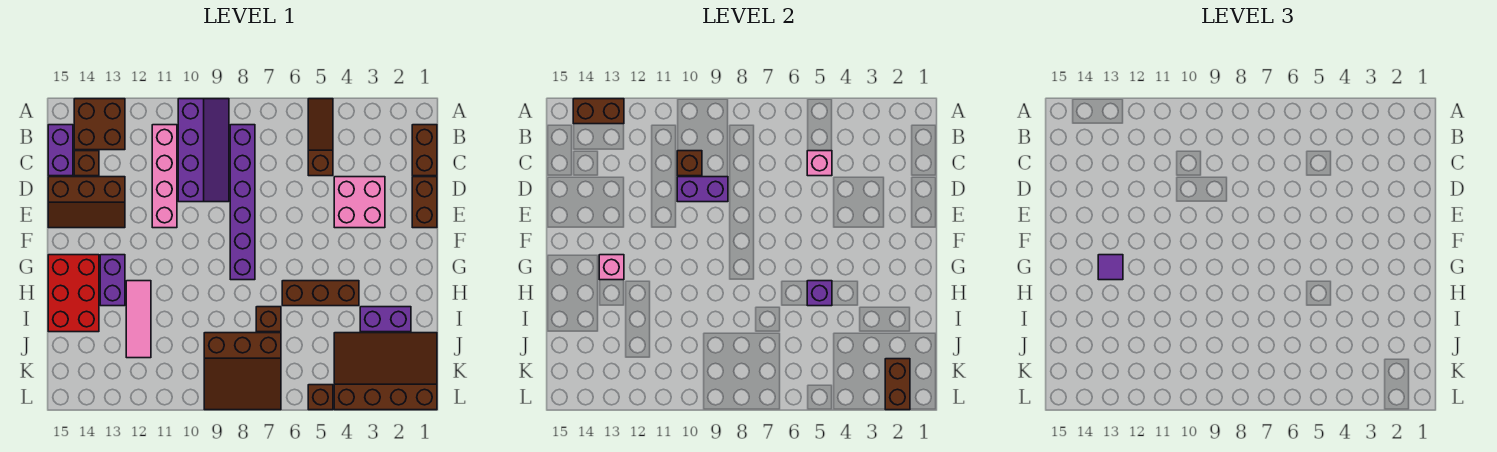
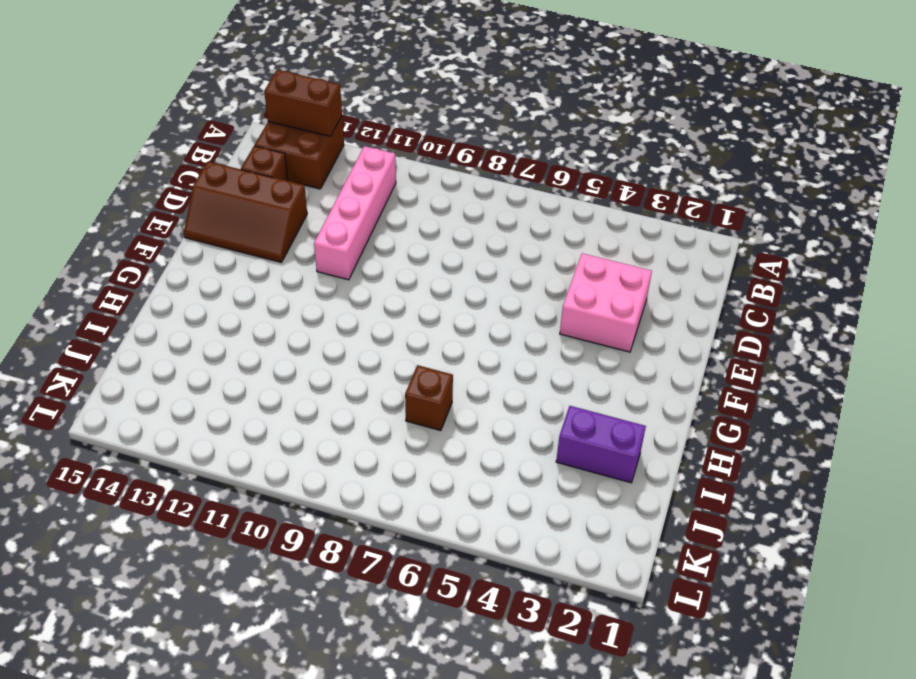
none -> brown 1x3 slope [308,99,333,176]
none -> purple 2x4 slope [178,99,229,202]
none -> brown 1x2 brick [412,125,437,176]

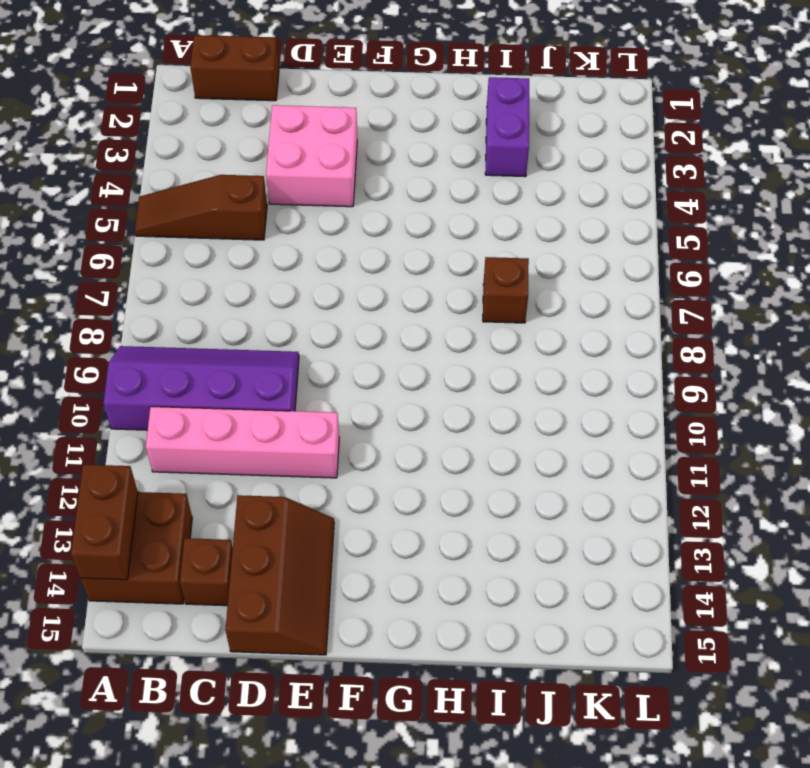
none -> purple 1x6 brick [230,125,255,280]
none -> purple 1x2 brick [48,125,73,176]
none -> brown 1x2 brick [412,177,437,228]

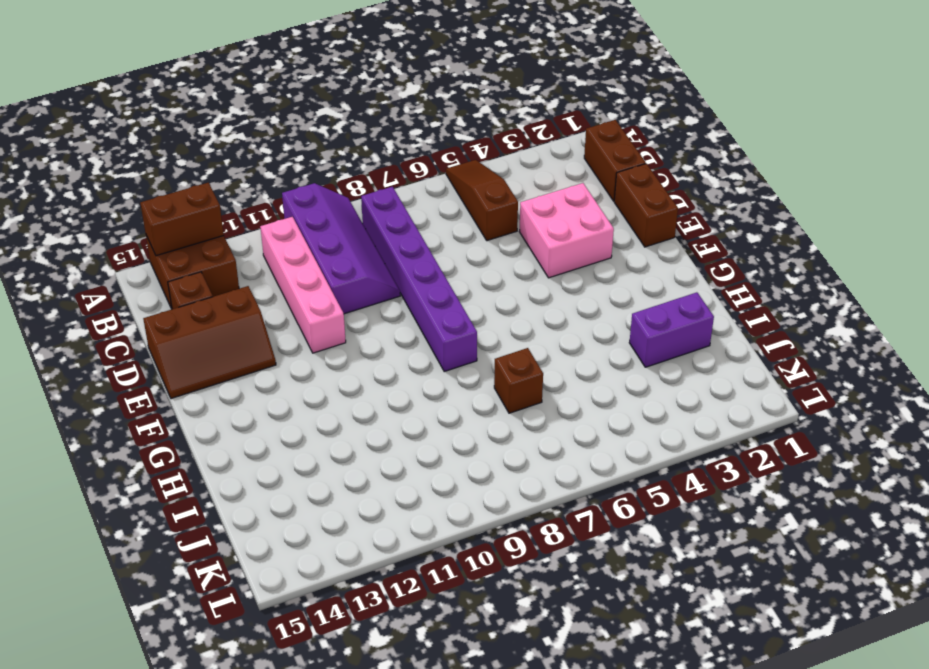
none -> purple 1x2 brick [48,125,73,176]
none -> purple 1x2 brick [100,255,125,306]
none -> red 2x3 brick [48,255,99,332]

